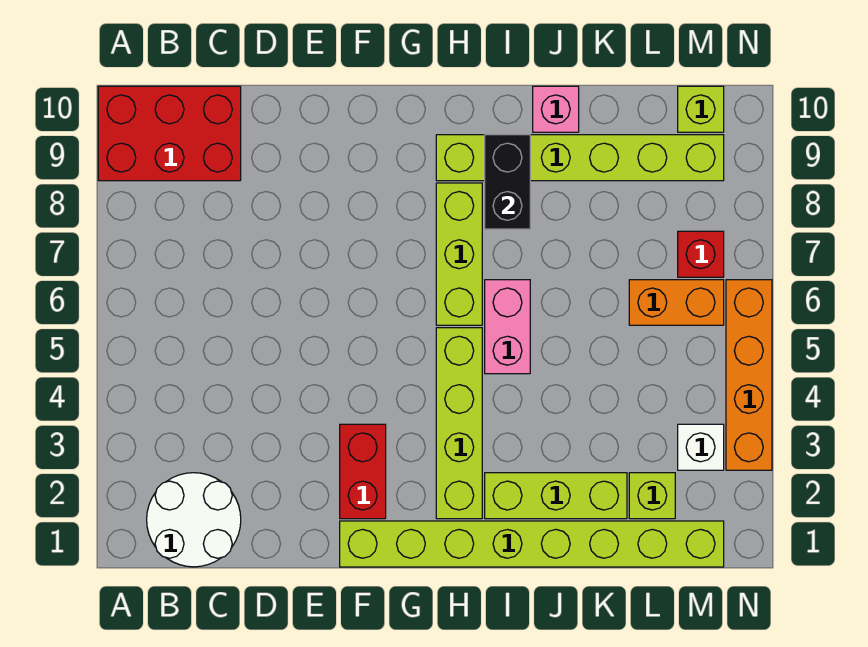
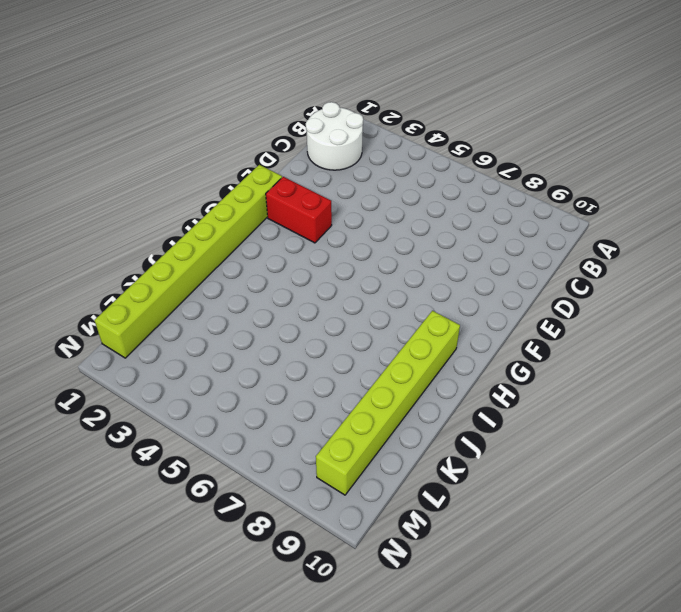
none -> red 2x3 brick [98,86,241,181]
none -> lime 1x4 brick [436,328,482,519]
none -> lime 1x3 brick [436,183,482,325]

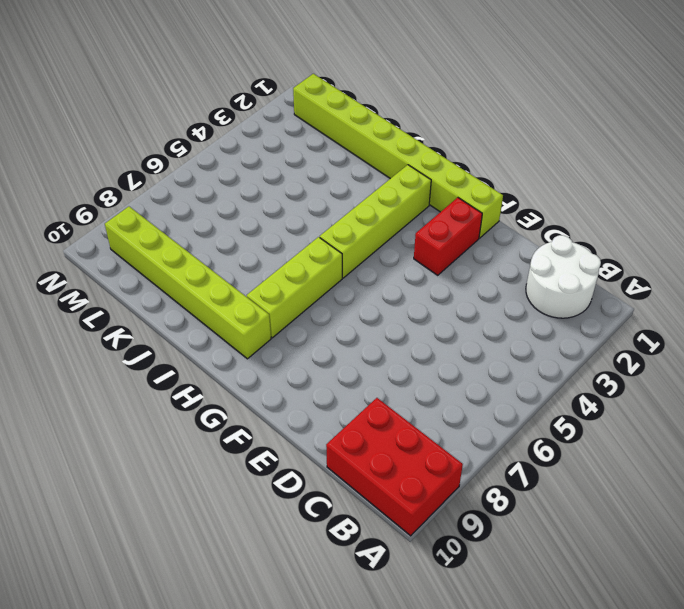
none -> lime 1x3 brick [485,473,627,519]
none -> pink 1x2 brick [485,280,530,374]
none -> pink 1x1 brick [533,86,579,132]

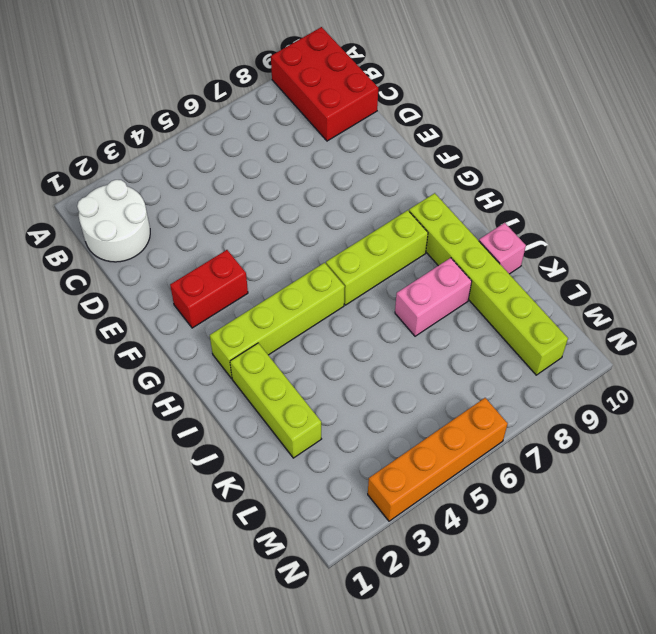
pink 1x2 brick [395,258,472,336] -> pink 1x2 brick moved to [485,280,530,374]
none -> lime 1x8 brick [340,521,724,567]
none -> lime 1x1 brick [629,473,675,519]
none -> orange 1x2 brick [629,280,724,325]

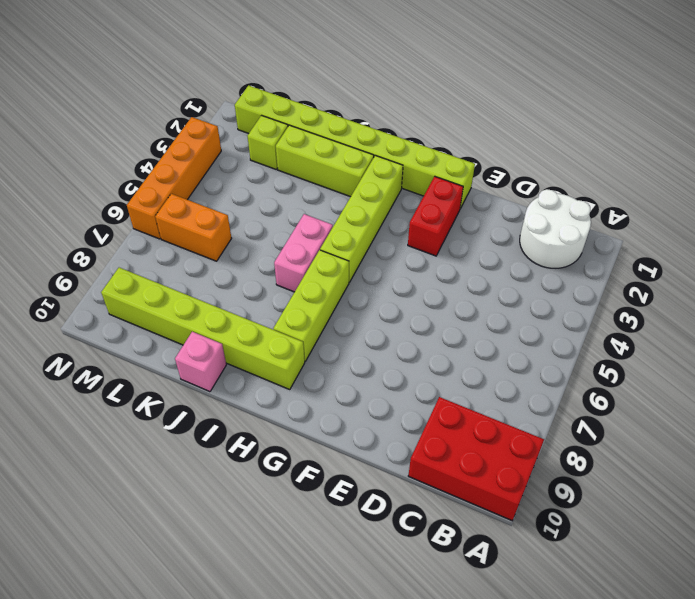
none -> white 1x1 brick [678,424,724,470]
none -> red 1x1 brick [678,231,724,277]
none -> lime 1x1 brick [678,86,724,132]

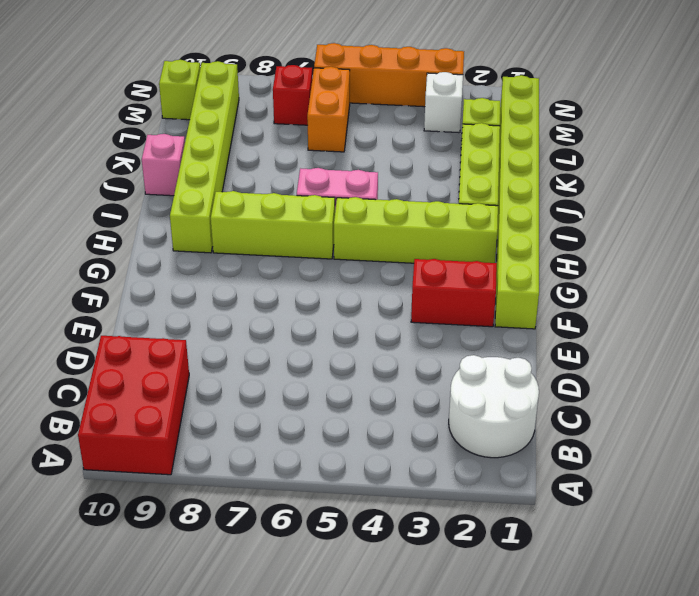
none -> black 1x2 brick [485,135,530,229]

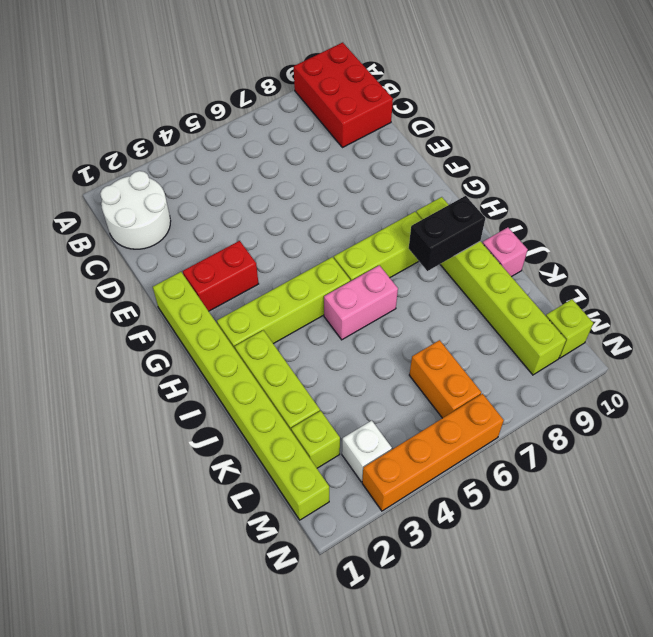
none -> red 1x1 brick [678,231,724,277]

